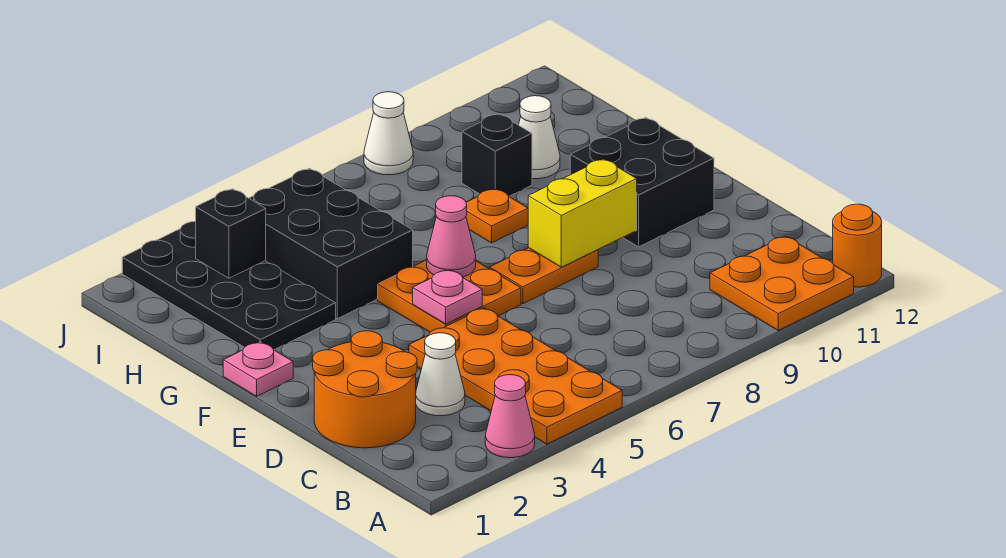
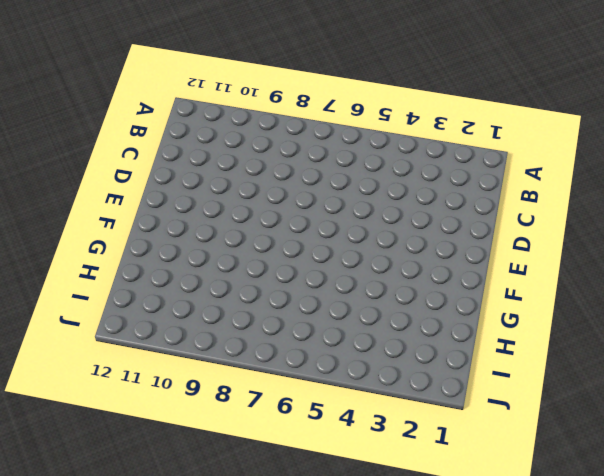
none -> pink 1x1 cone [485,375,535,458]
none -> orange 2x4 plate [409,308,622,444]
none -> orange 2x2 plate [710,236,854,330]

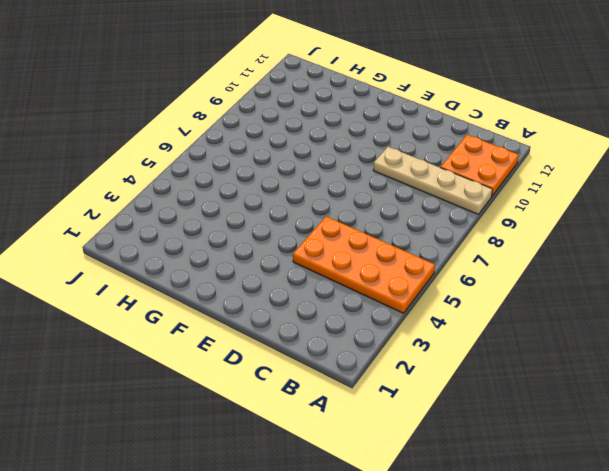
tan 1x4 plate [373,147,493,214] -> none
none -> pink 1x1 cone [485,375,535,458]
none -> orange 1x1 round brick [833,204,882,287]
none -> orange 2x2 round brick [313,331,417,448]

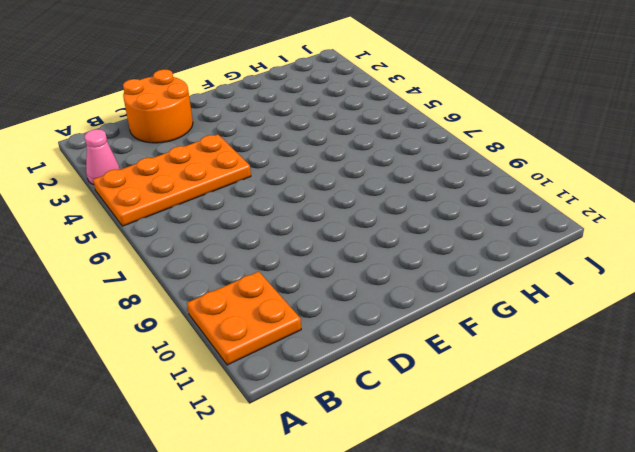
none -> orange 1x1 round brick [833,204,882,287]
none -> white 1x1 cone [416,333,465,416]
none -> orange 2x2 plate [378,260,521,332]

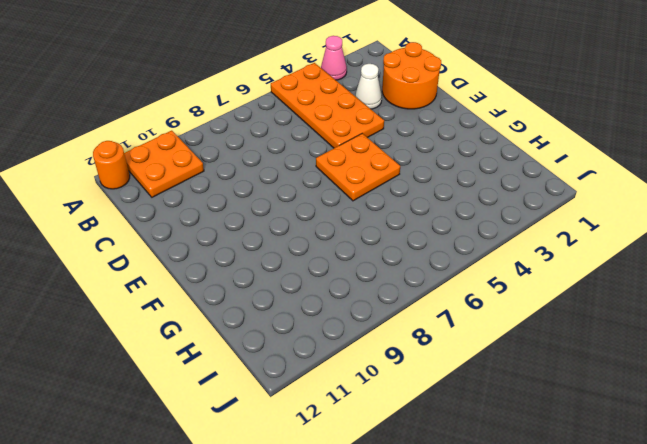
none -> orange 1x2 plate [490,248,598,304]
none -> black 2x2 brick [570,117,714,247]
none -> pink 1x1 plate [223,342,293,396]

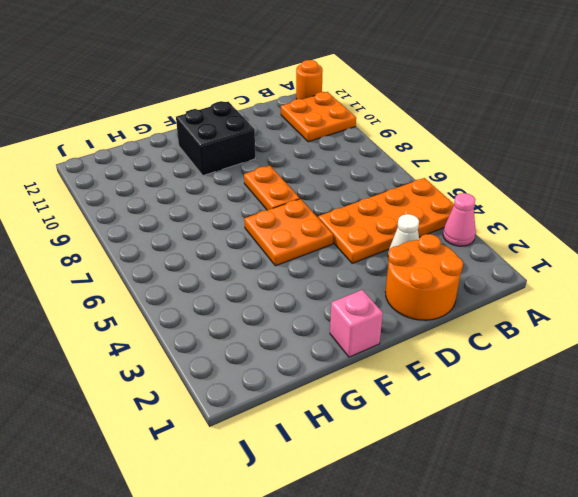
pink 1x1 brick [330,290,383,357] -> pink 1x1 plate [223,342,293,396]
none -> black 2x4 plate [122,221,336,350]
none -> black 2x3 brick [249,168,413,319]
none -> orange 1x1 plate [466,189,528,243]

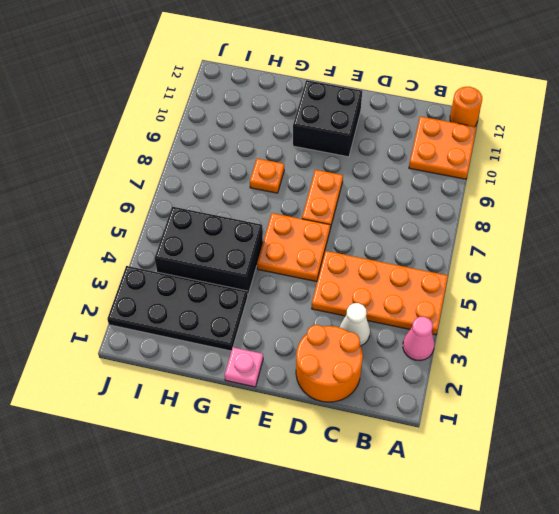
none -> black 1x1 brick [462,114,532,196]
none -> white 1x1 cone [519,96,560,179]
none -> white 1x1 cone [364,92,413,175]

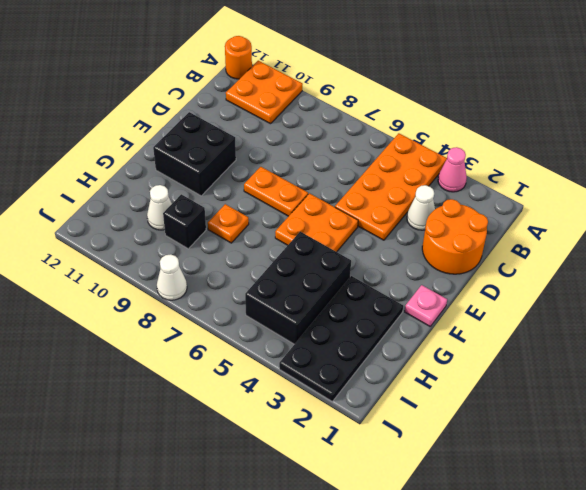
none -> pink 1x1 plate [413,270,482,324]
none -> yellow 1x2 brick [528,159,637,267]
none -> pink 1x1 cone [427,196,476,277]

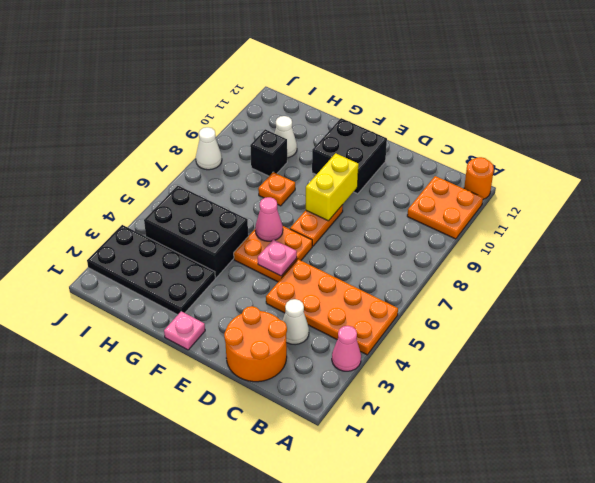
none -> black 1x1 brick [196,189,266,278]

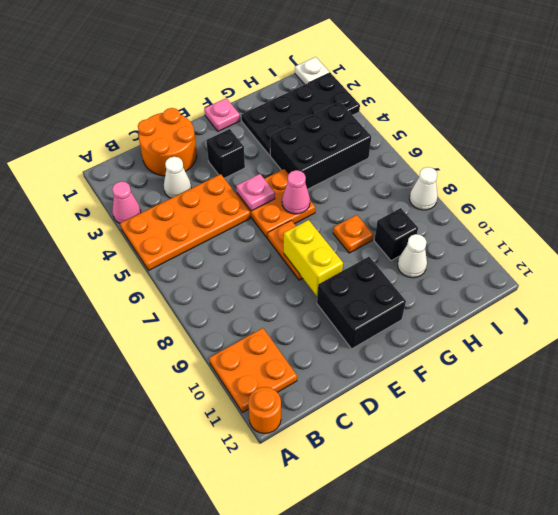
black 1x1 brick [206,129,245,178] -> black 1x1 brick moved to [196,189,266,278]
white 1x1 plate [295,57,330,84] -> none

